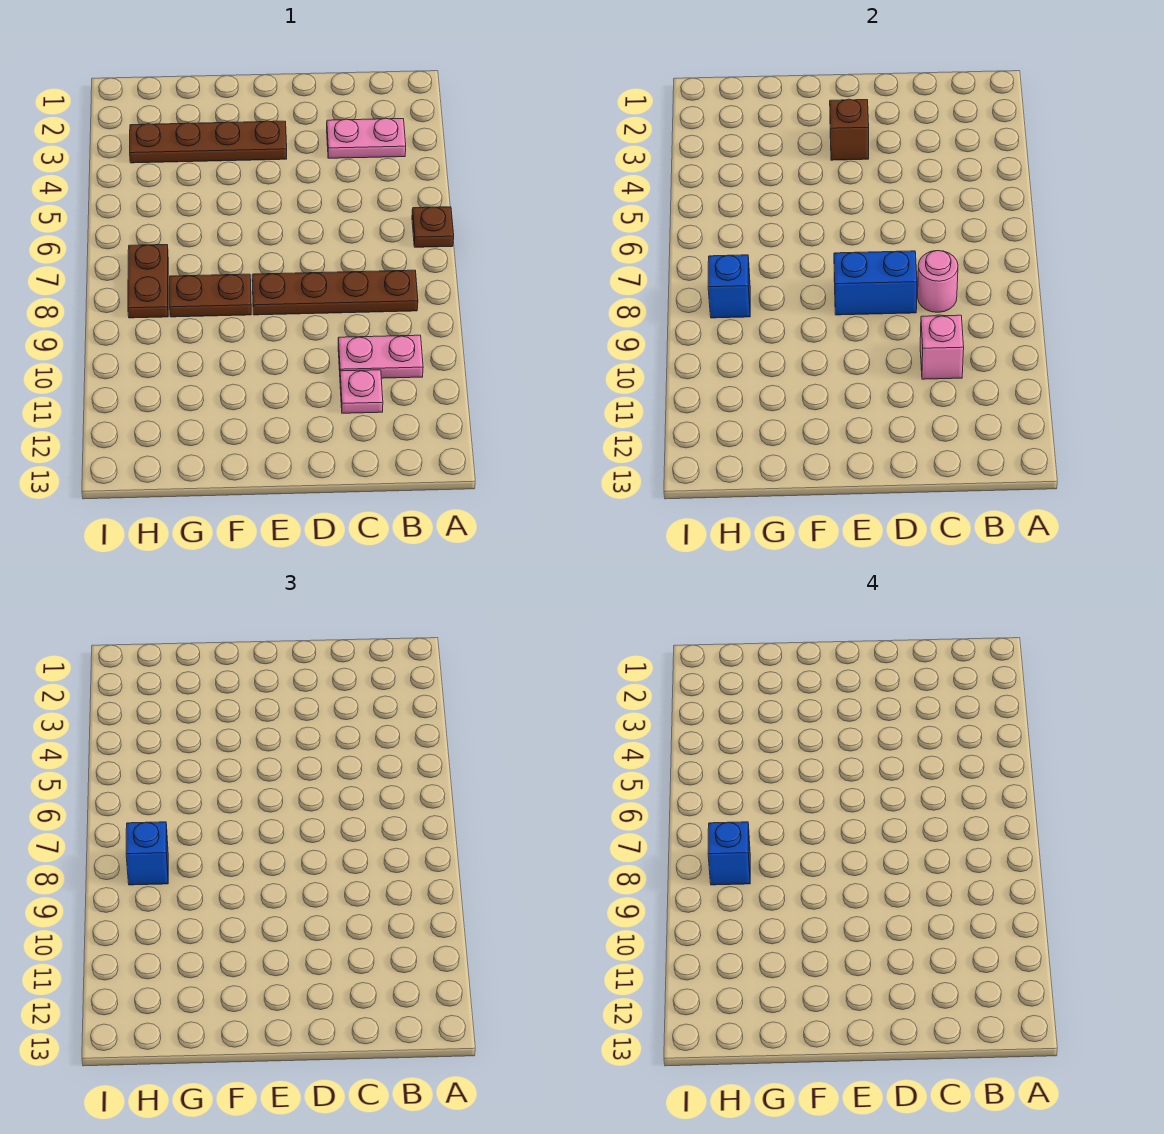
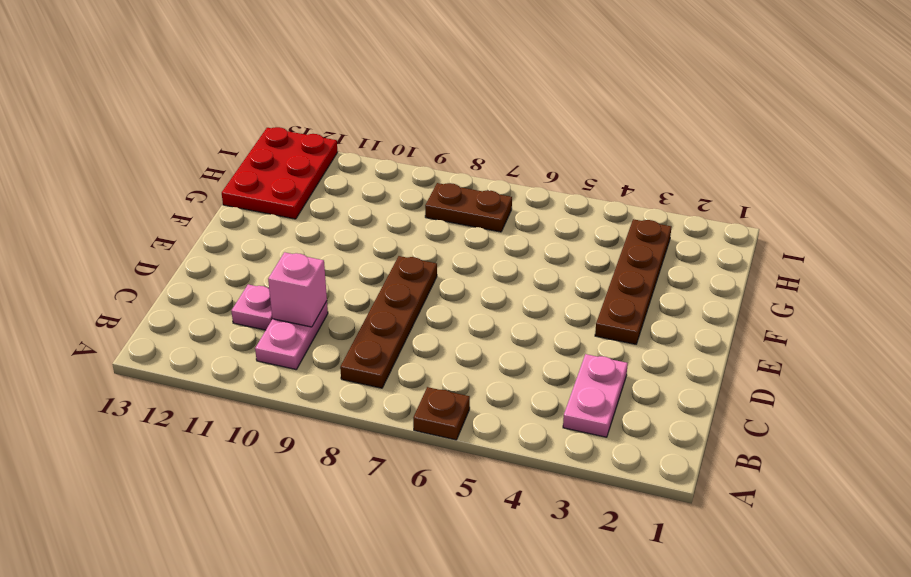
red 2x3 plate [222,127,337,219] -> none
none -> brown 1x2 plate [170,274,251,317]
none -> pink 1x1 round brick [918,251,958,312]
none -> blue 1x2 brick [834,251,917,315]

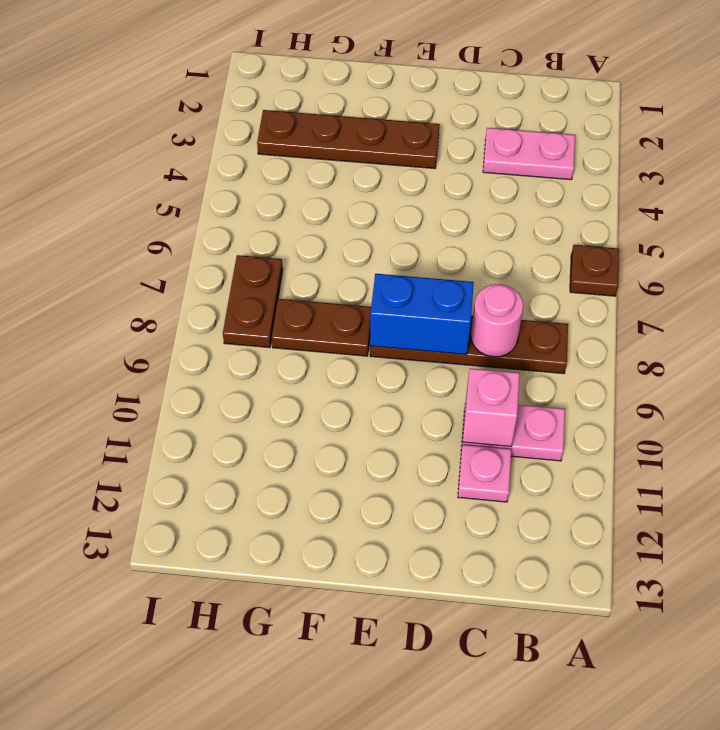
none -> brown 1x1 brick [830,99,869,160]
none -> blue 1x1 brick [708,255,750,318]
none -> blue 1x1 brick [126,822,168,885]

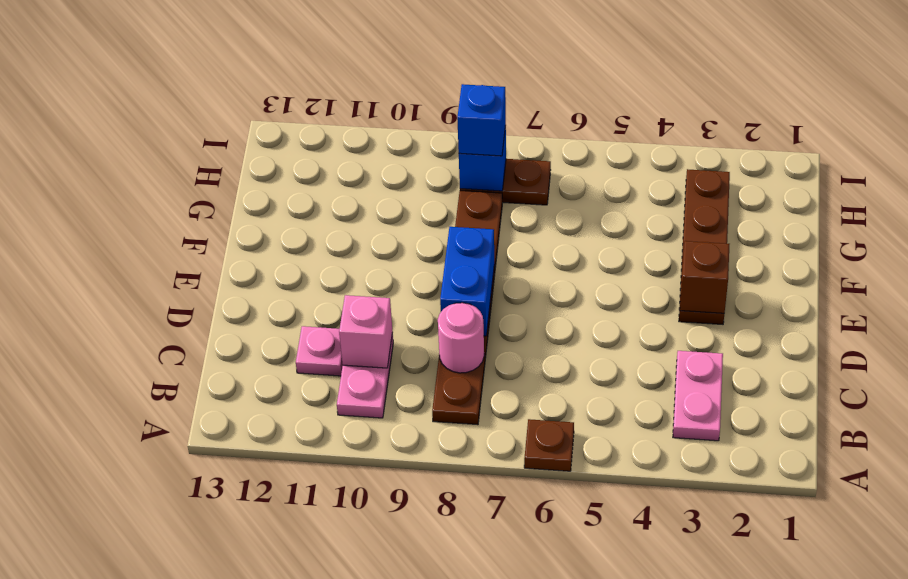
none -> blue 1x1 brick [708,822,750,885]

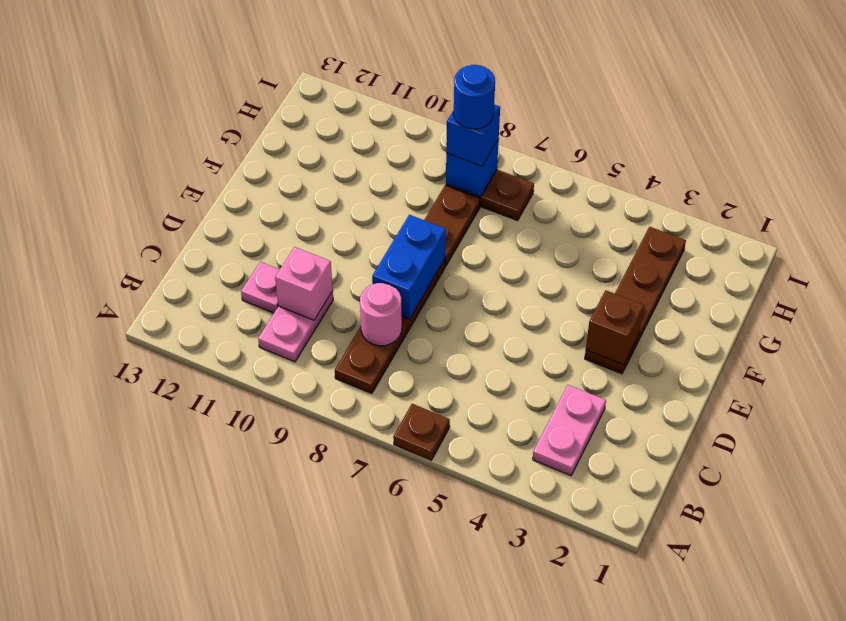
blue 1x1 round brick [454,65,495,129] -> blue 1x1 brick [708,822,750,885]

